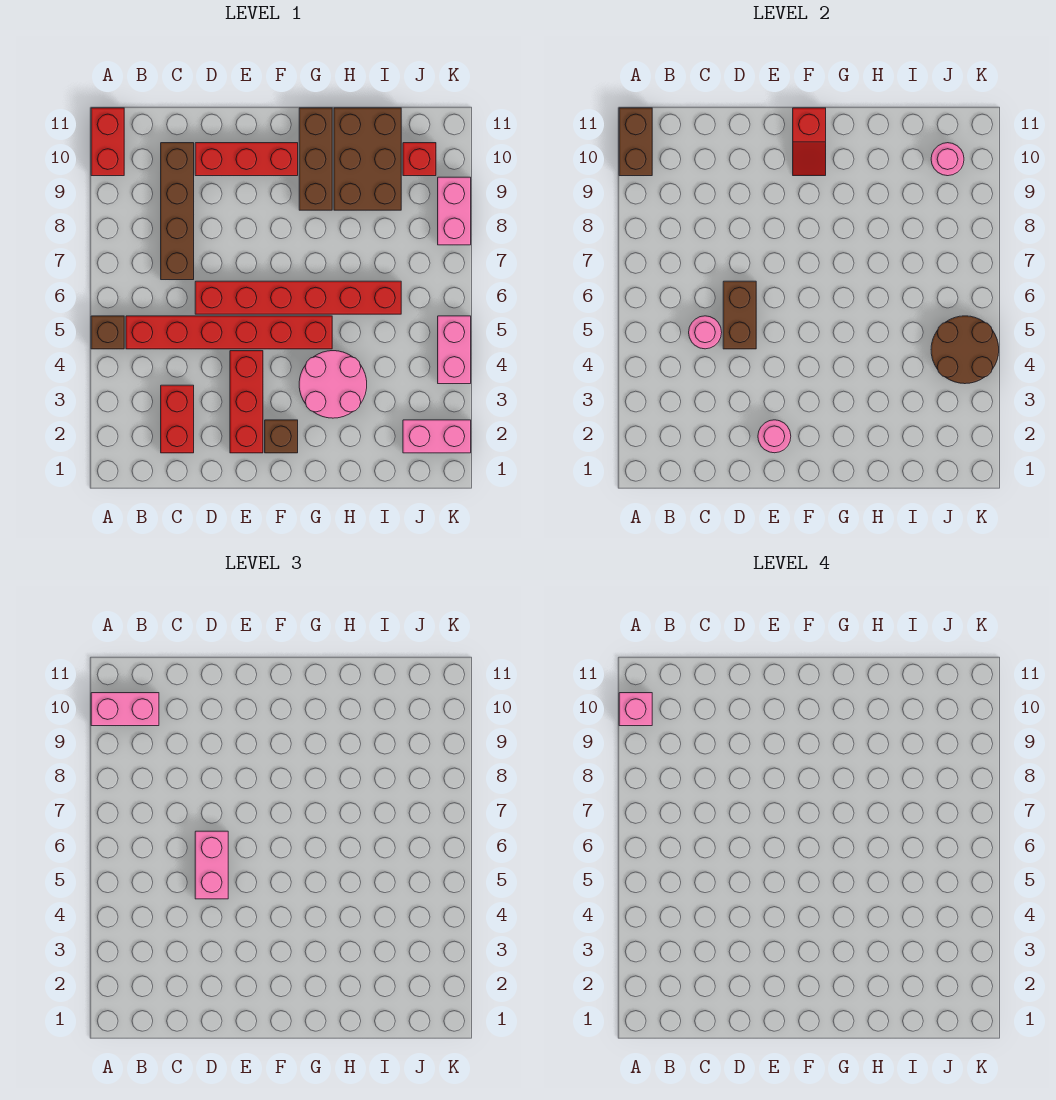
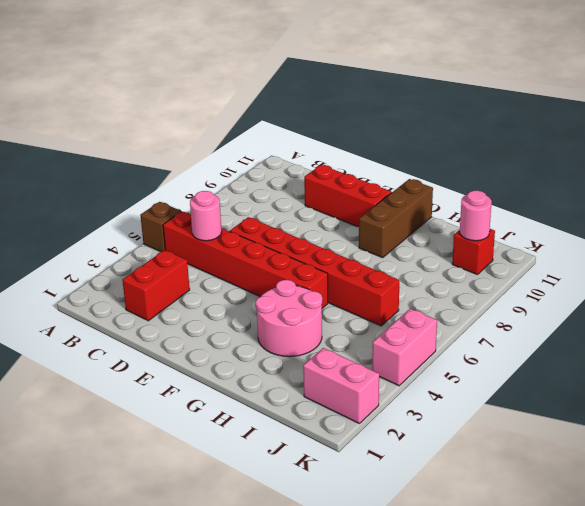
none -> red 1x2 brick [91,108,124,176]
none -> brown 1x4 brick [161,143,194,280]
none -> red 1x3 brick [230,351,263,453]

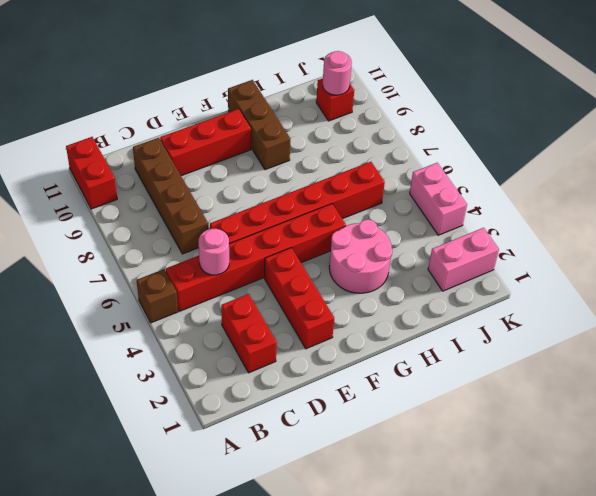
none -> brown 1x1 brick [265,420,298,453]
none -> brown 2x3 brick [334,108,401,210]
none -> pink 1x2 brick [438,177,471,245]

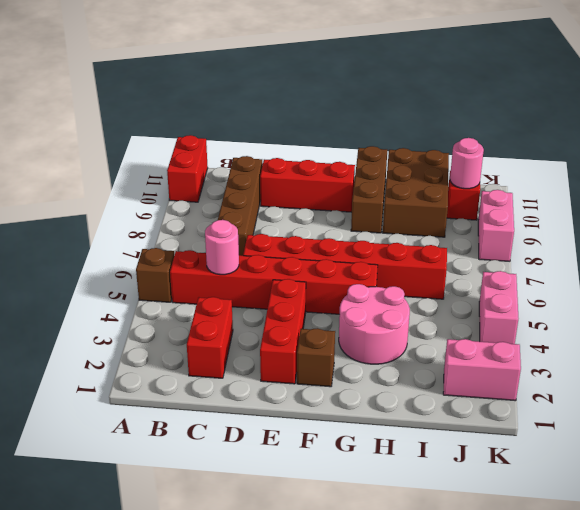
none -> brown 1x2 brick [619,108,652,176]
none -> brown 1x2 brick [723,281,756,349]
none -> pink 1x1 round brick [758,420,791,453]

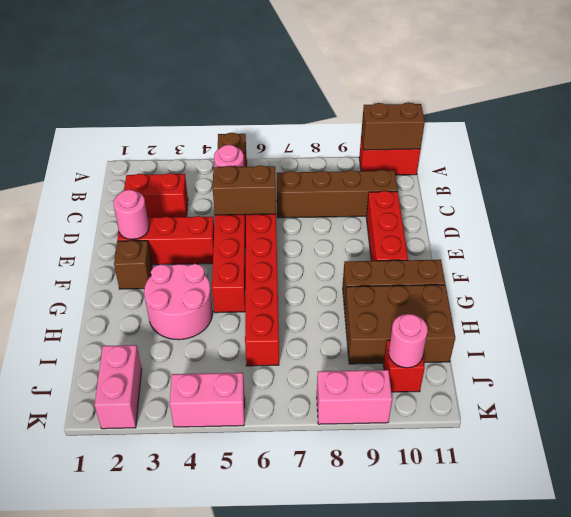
none -> red 1x2 slope [793,108,826,176]
none -> brown 2x2 round brick [931,316,999,384]
none -> pink 1x2 brick [91,693,159,726]

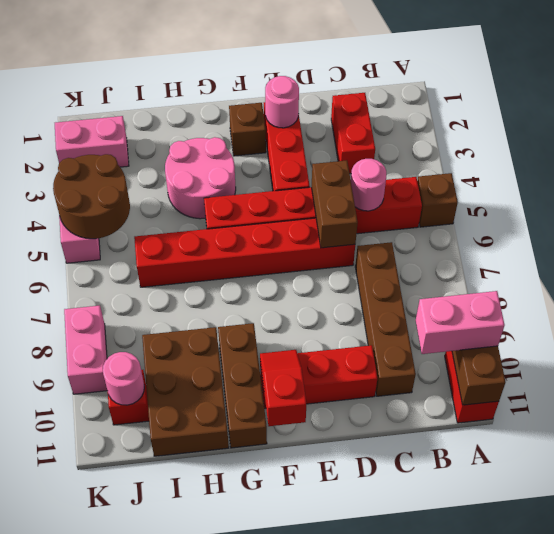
none -> pink 1x2 brick [195,831,228,899]
none -> pink 1x1 brick [619,693,652,726]

